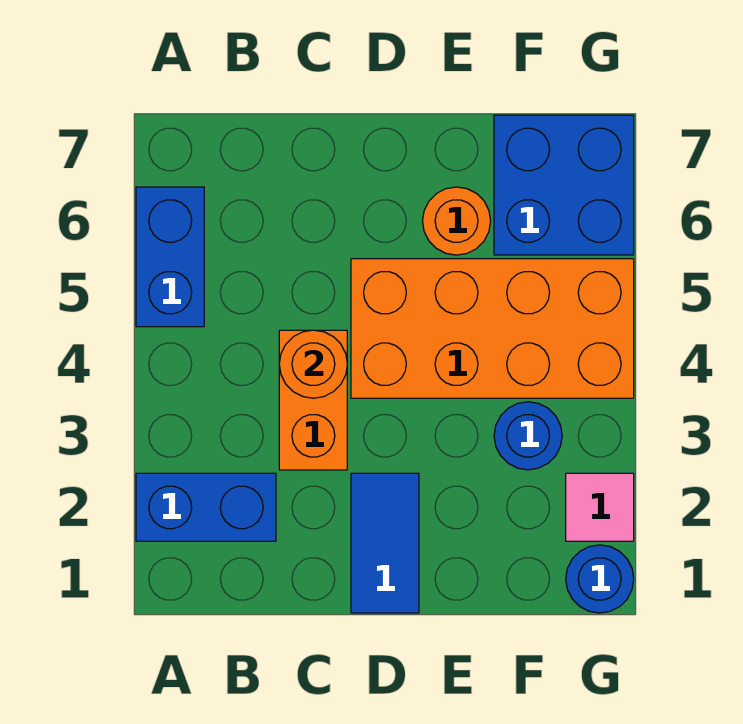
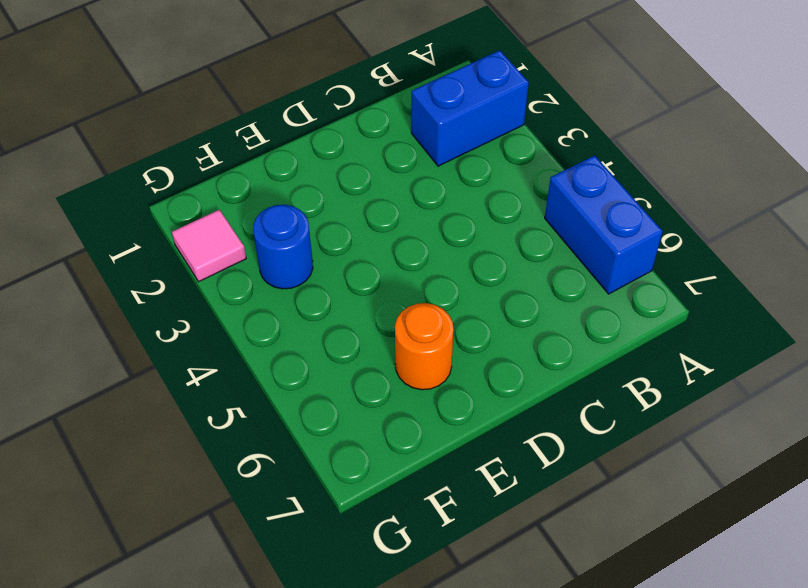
none -> orange 1x2 brick [279,330,347,470]
none -> blue 1x2 tile [351,473,419,613]

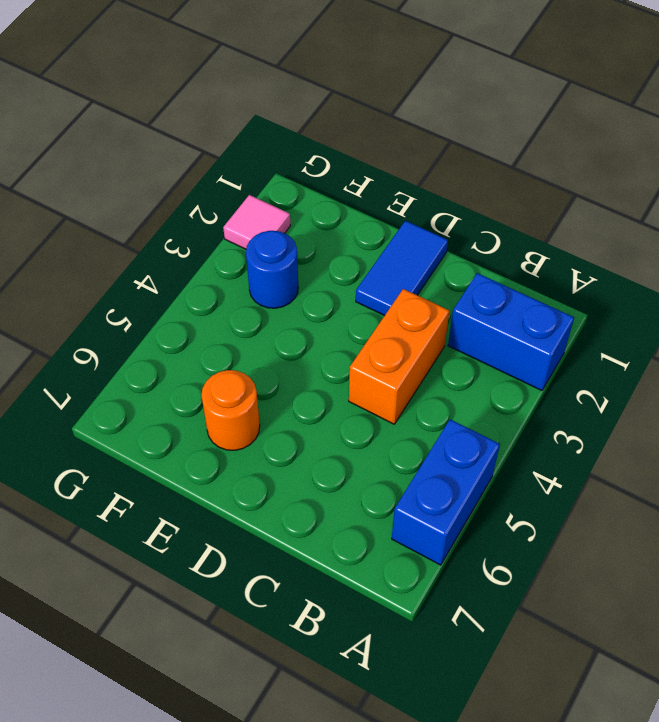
none -> orange 2x4 brick [351,259,634,398]
none -> blue 2x2 brick [494,115,634,255]

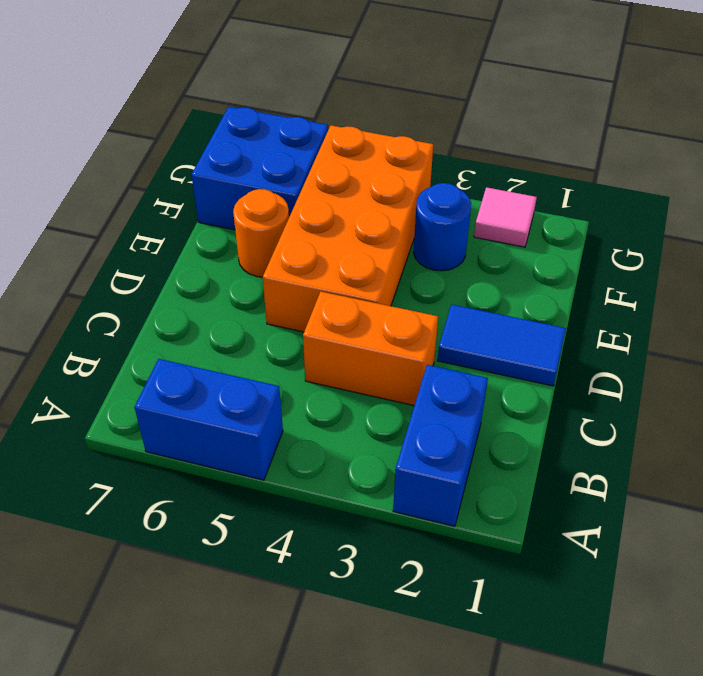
none -> blue 1x1 round brick [566,545,634,613]
none -> orange 1x1 round brick [279,330,347,398]

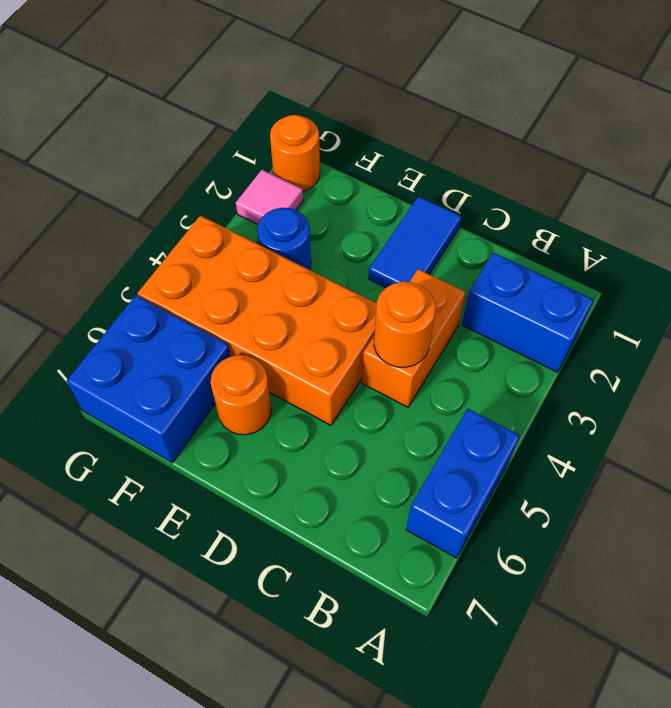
orange 1x1 round brick [270,115,320,191] -> blue 1x1 round brick [566,545,634,613]

